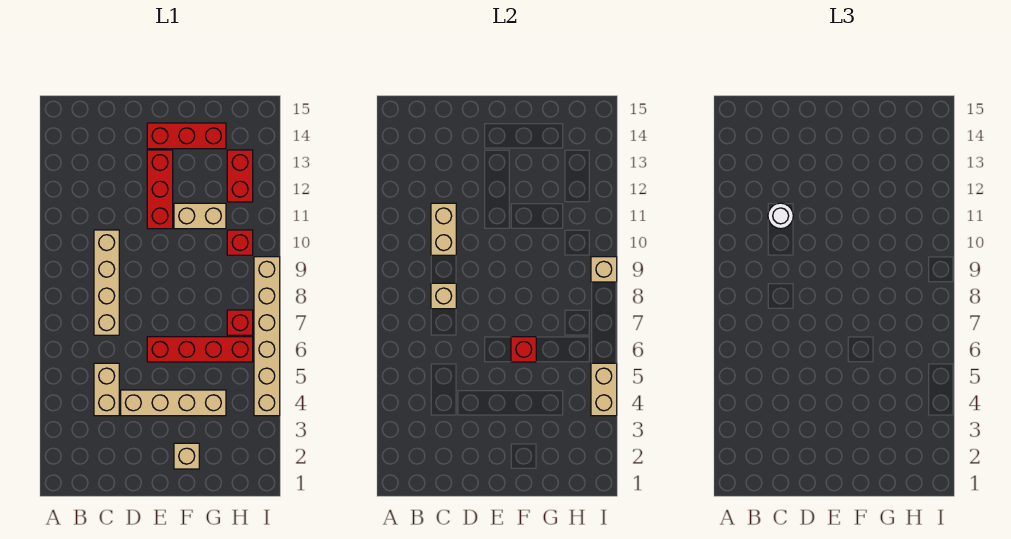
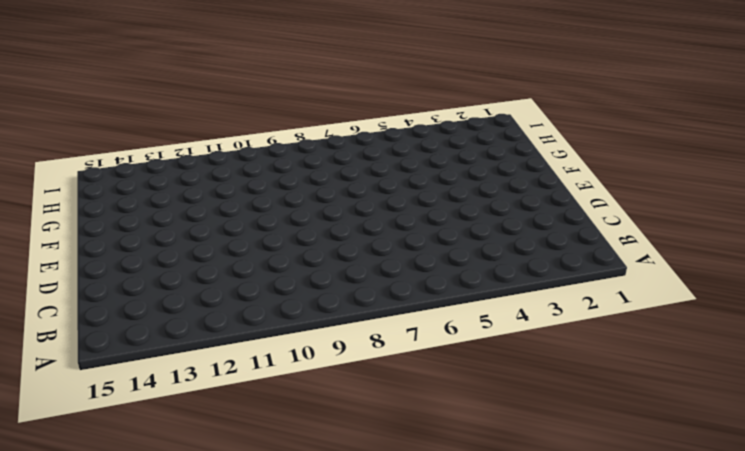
none -> tan 1x2 brick [94,363,119,416]
none -> tan 1x4 brick [94,230,119,335]
none -> tan 1x4 brick [121,390,226,416]

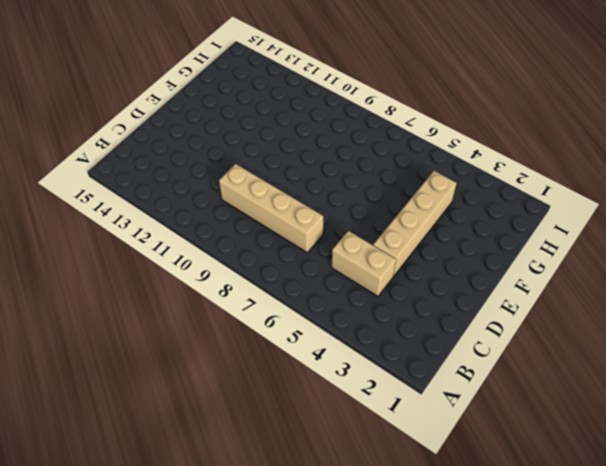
none -> red 1x4 brick [147,337,253,362]
none -> red 1x3 brick [147,150,173,229]
none -> red 1x3 brick [147,123,226,149]

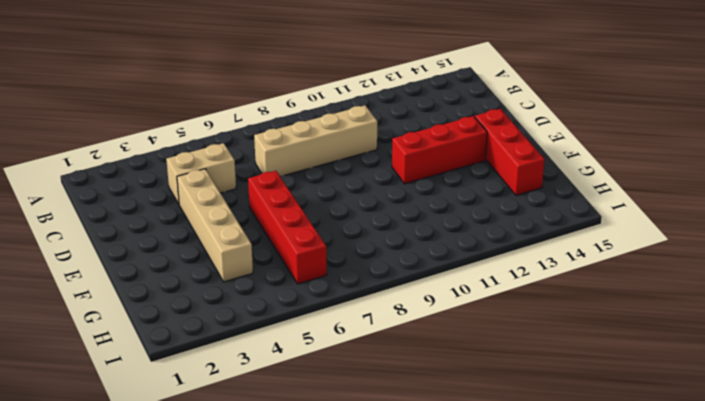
none -> tan 1x1 brick [174,443,199,469]
none -> tan 1x2 brick [174,203,226,229]
none -> red 1x1 brick [227,310,253,335]

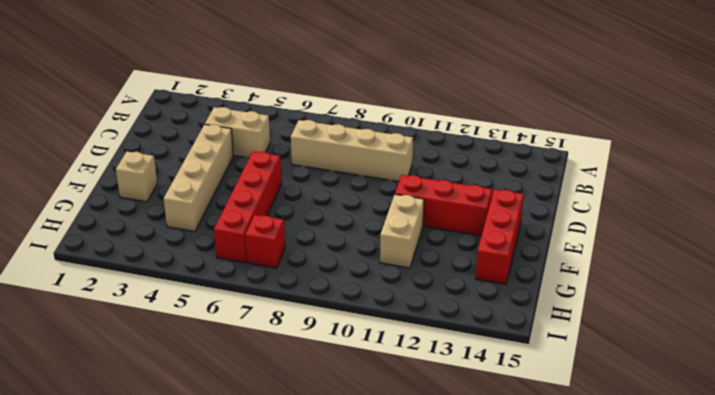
none -> red 1x1 brick [227,230,253,255]
none -> red 1x2 brick [227,150,253,202]
none -> tan 1x6 brick [254,257,280,416]

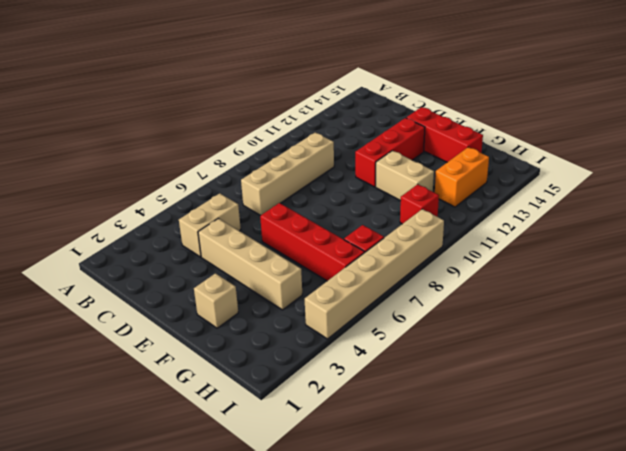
orange 1x2 brick [435,147,489,207] -> red 1x2 brick [227,150,253,202]
none -> tan 1x1 brick [431,283,456,309]
none -> tan 1x2 brick [431,203,456,255]
none -> red 1x1 brick [511,337,536,362]

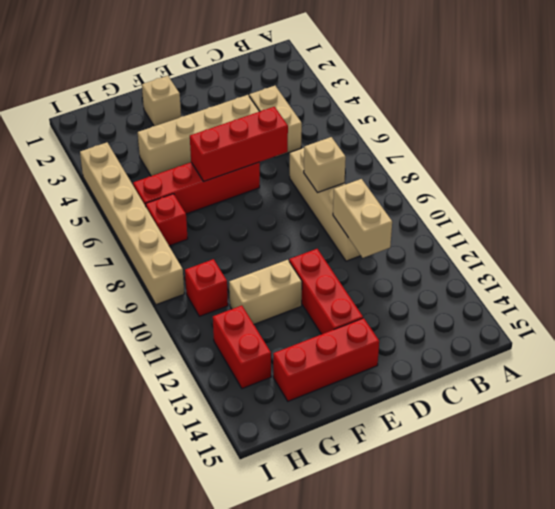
red 1x3 brick [190,107,288,181] -> red 1x1 brick [511,337,536,362]
none -> tan 1x2 brick [591,363,617,416]
none -> tan 1x1 brick [591,257,617,282]
none -> white 1x1 round brick [768,203,793,229]

